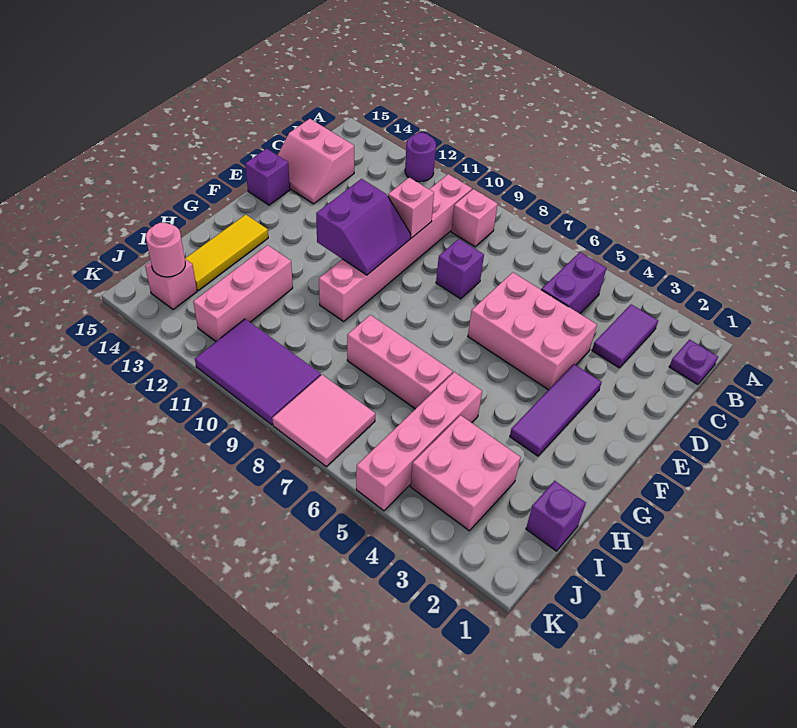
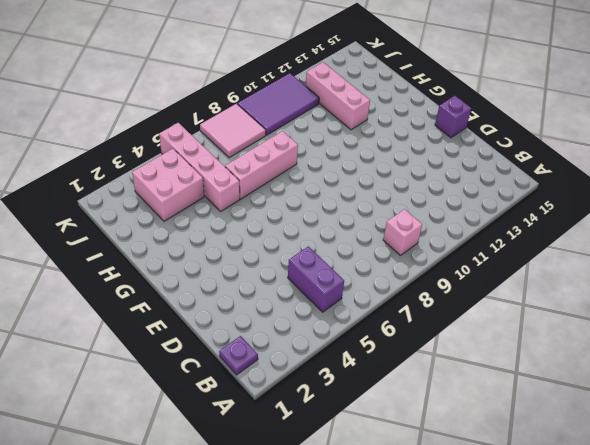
none -> purple 1x1 round brick [405,133,436,182]
none -> purple 1x2 tile [592,304,658,368]
none -> pink 1x6 brick [319,174,472,321]

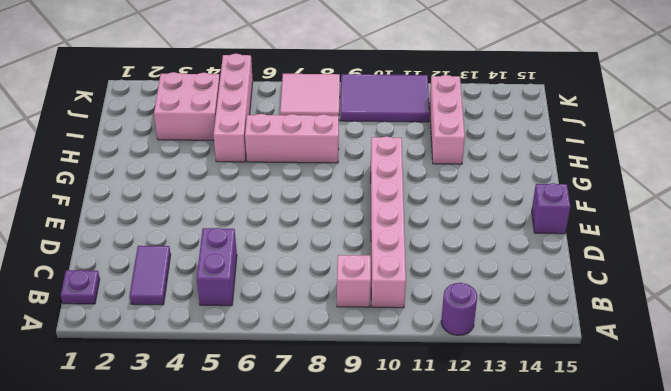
none -> pink 2x2 slope [278,119,354,204]
none -> pink 2x3 brick [468,272,597,390]
none -> purple 1x1 brick [436,239,484,299]

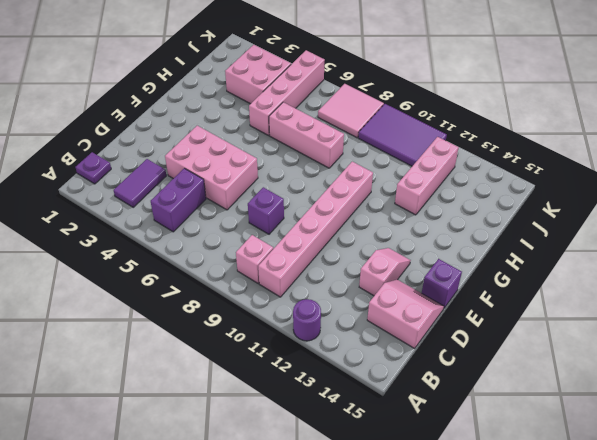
pink 1x2 slope [359,248,411,296] -> none
none -> purple 1x3 tile [510,364,602,456]
none -> yellow 1x3 tile [185,215,268,290]
none -> purple 1x1 brick [526,481,586,551]

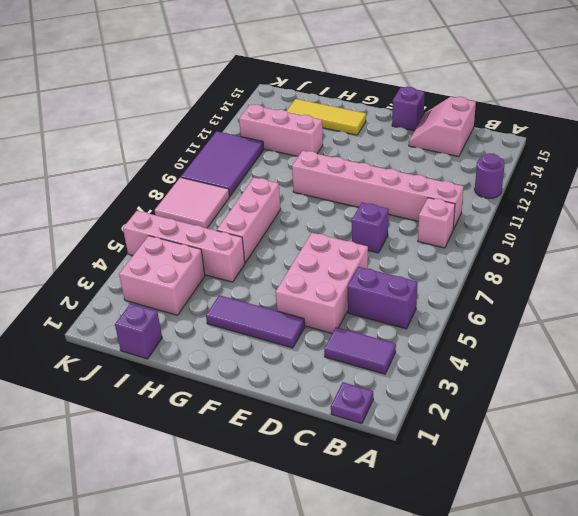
none -> pink 1x1 brick [145,259,197,309]
none -> pink 1x1 brick [388,178,434,238]
none -> purple 2x2 slope [316,179,411,275]

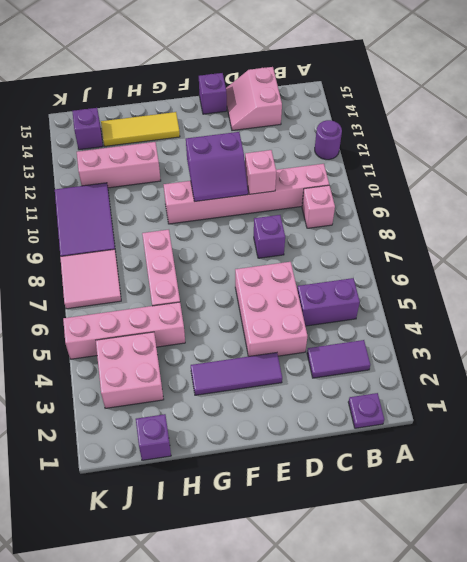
purple 1x1 brick [72,108,103,150] -> pink 1x1 brick [145,259,197,309]
none -> pink 1x1 round brick [146,223,185,277]

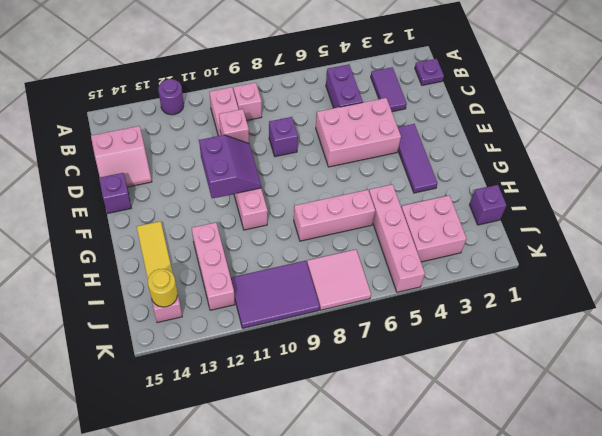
yellow 1x1 round brick [148,269,177,307] -> pink 1x1 round brick [146,223,185,277]

